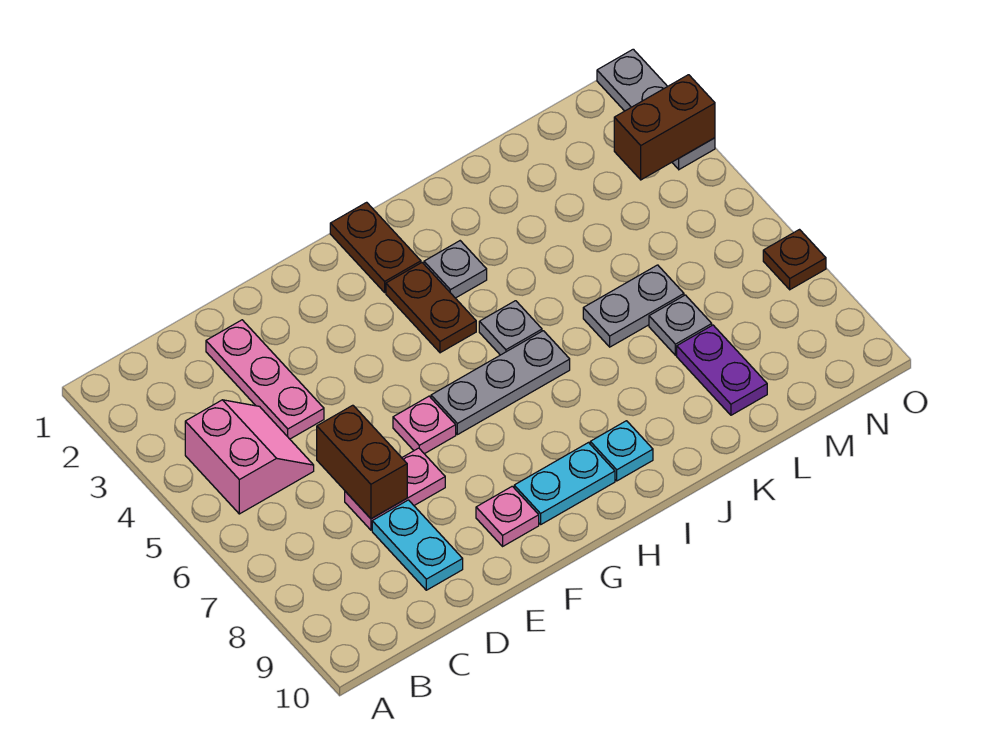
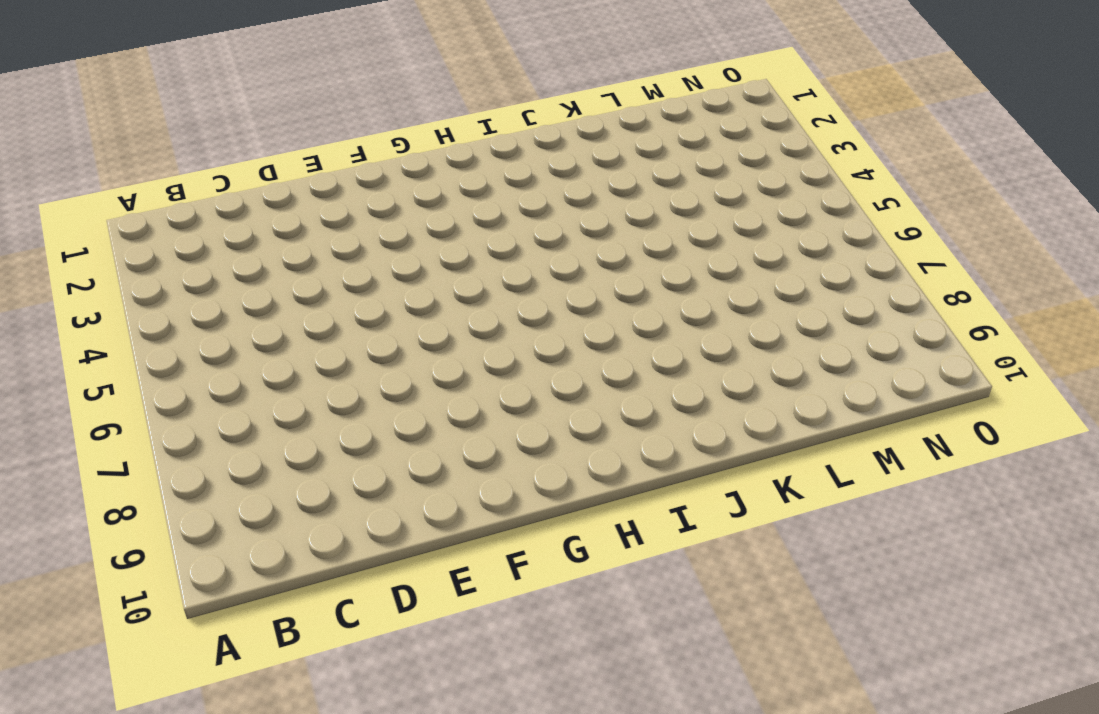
none -> pink 2x2 slope [185,400,314,514]
none -> pink 1x3 plate [206,320,324,439]
none -> pink 1x2 plate [345,448,445,530]

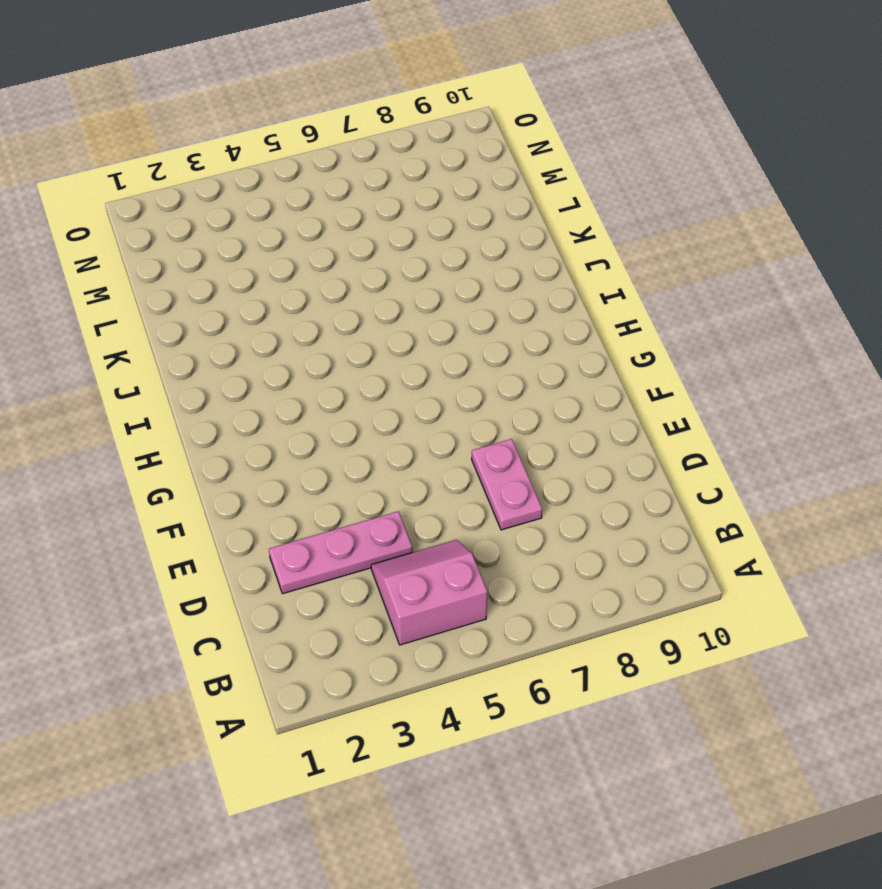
none -> cyan 1x2 plate [372,500,463,590]
none -> pink 1x1 plate [393,396,456,454]
none -> pink 1x1 plate [476,486,539,546]

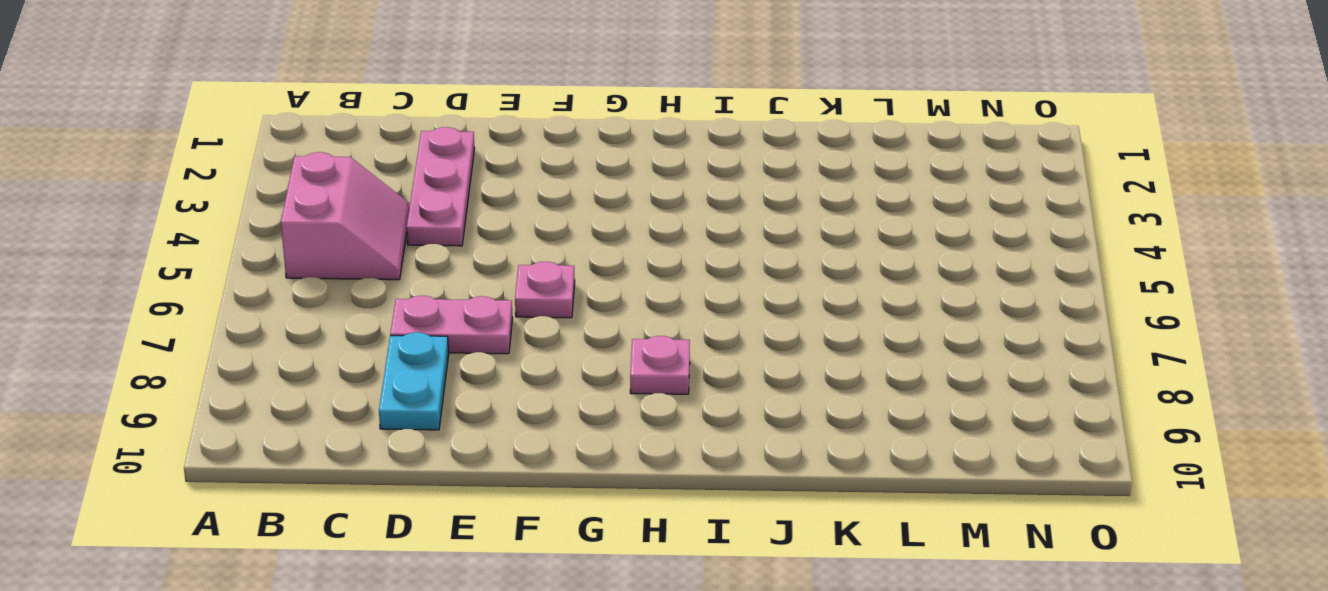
pink 1x1 plate [630,336,690,394] -> pink 1x1 plate moved to [476,486,539,546]
none -> grey 1x3 plate [431,331,570,435]
none -> cyan 1x2 plate [514,443,615,524]
none -> brown 1x2 plate [330,202,421,292]

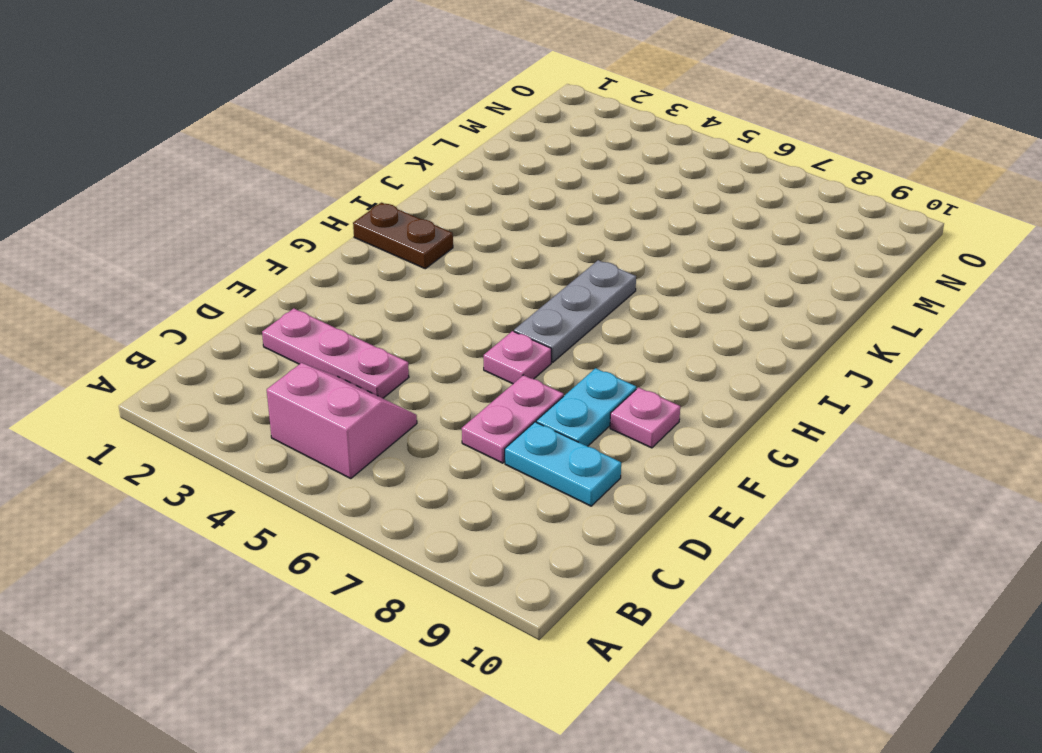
cyan 1x2 plate [536,368,636,446] -> cyan 1x2 plate moved to [514,443,615,524]
none -> brown 1x2 plate [386,263,476,353]
none -> grey 1x1 plate [424,241,487,298]
none -> grey 1x1 plate [479,301,542,355]

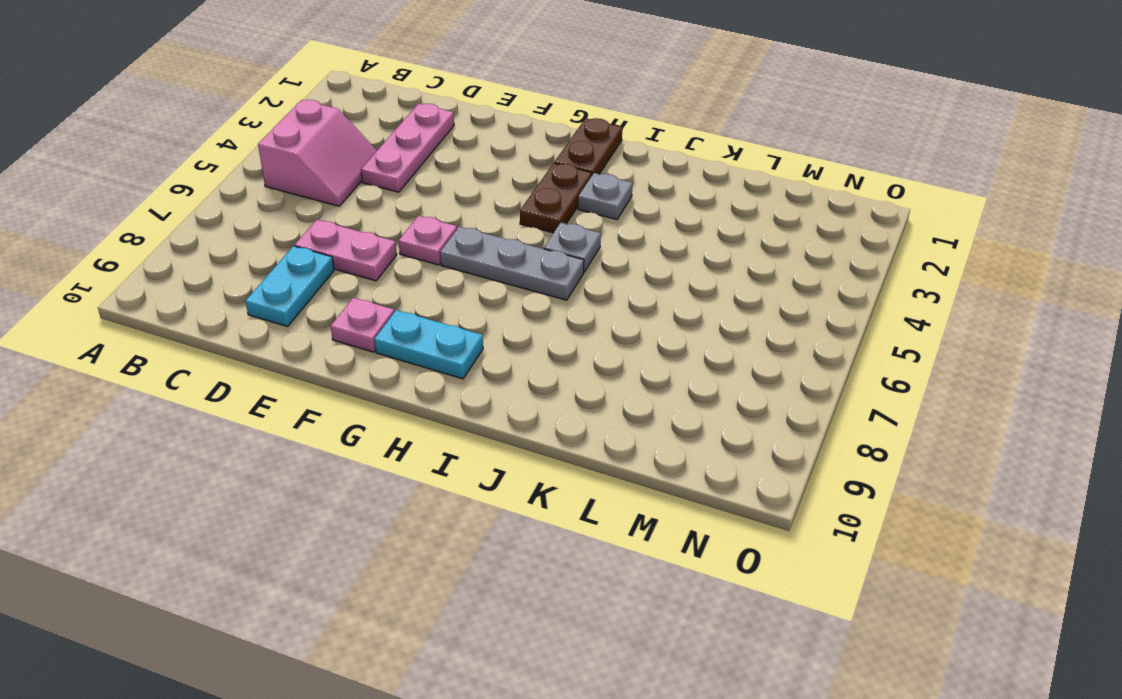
none -> cyan 1x1 plate [590,421,653,481]
none -> grey 1x2 plate [583,265,684,347]
none -> grey 1x1 plate [649,295,712,355]

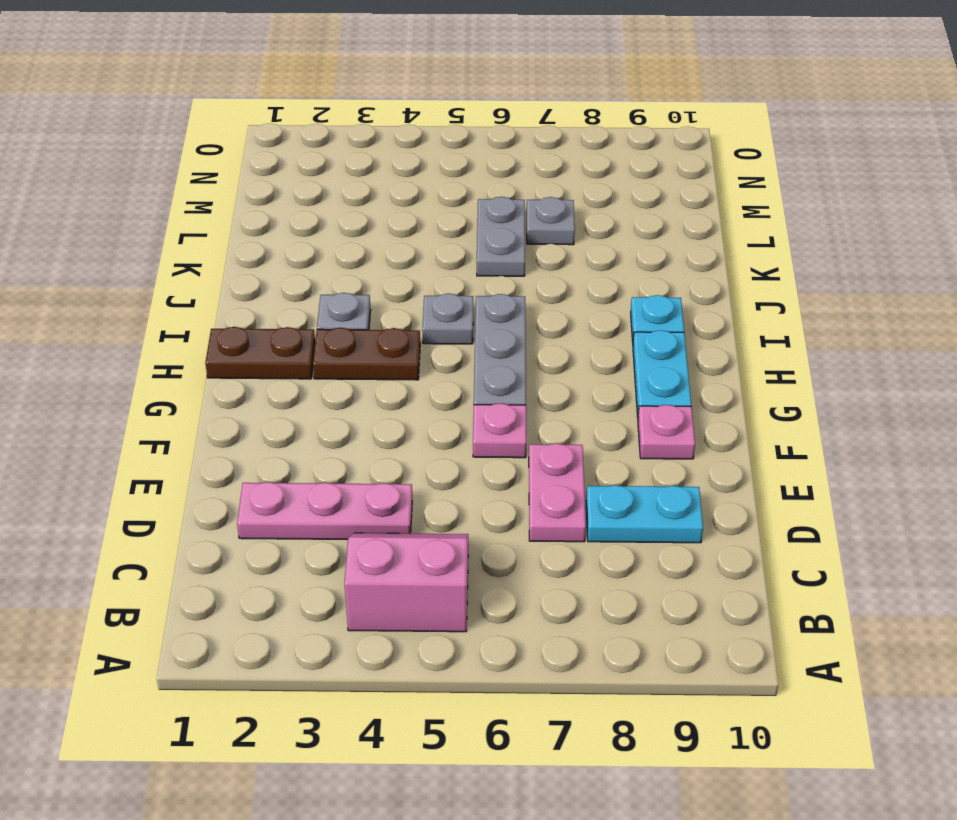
none -> purple 1x2 plate [677,325,767,415]
none -> grey 1x3 plate [597,49,715,169]
none -> brown 1x1 plate [763,230,826,290]

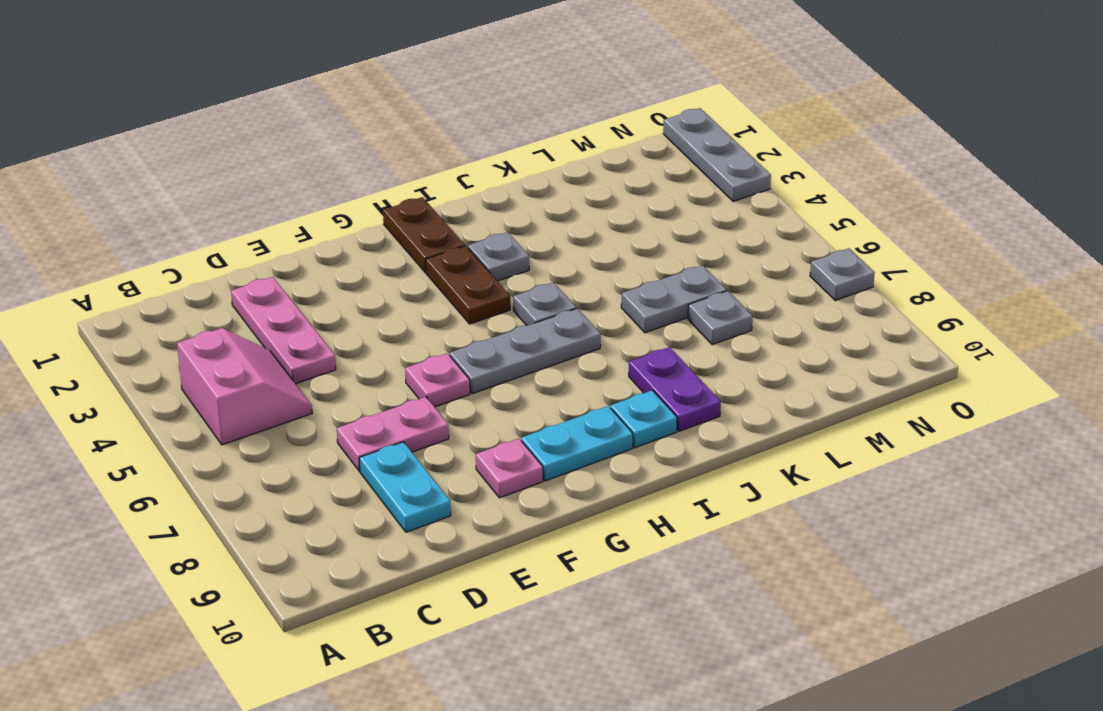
purple 1x2 plate [629,347,721,431] -> purple 1x2 plate moved to [677,325,767,415]
grey 1x1 plate [810,248,875,300] -> brown 1x1 plate [763,230,826,290]
none -> brown 1x2 brick [317,405,407,519]
none -> brown 1x2 brick [614,75,715,180]

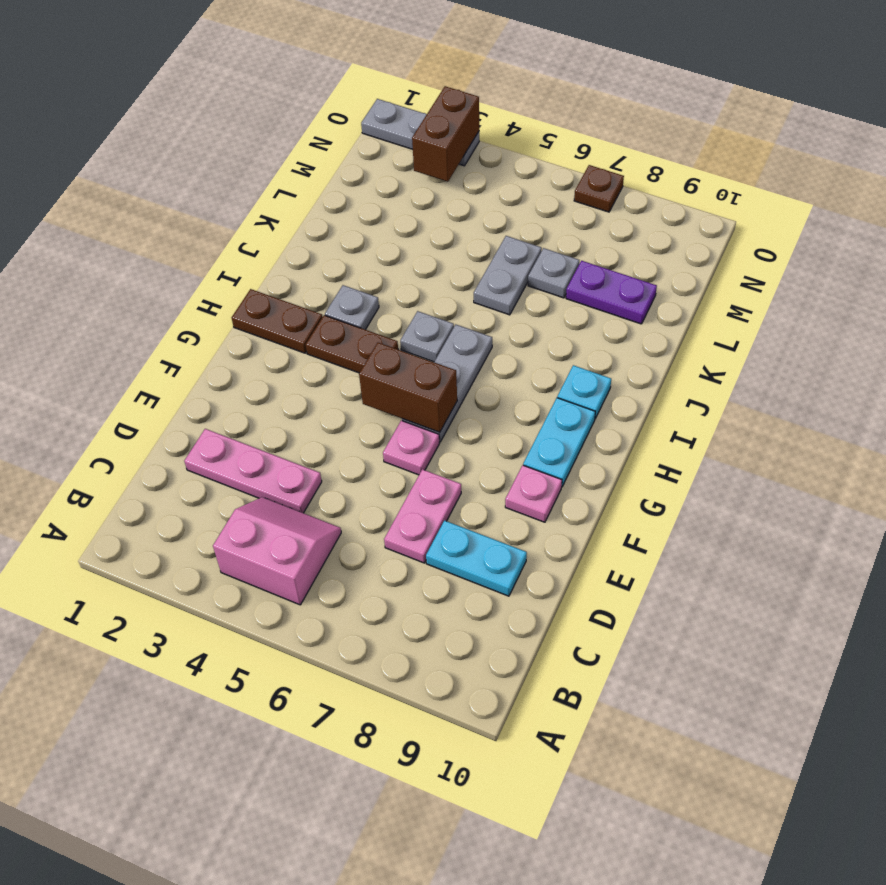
brown 1x2 brick [359,343,457,432] -> brown 1x2 brick moved to [317,405,407,519]

